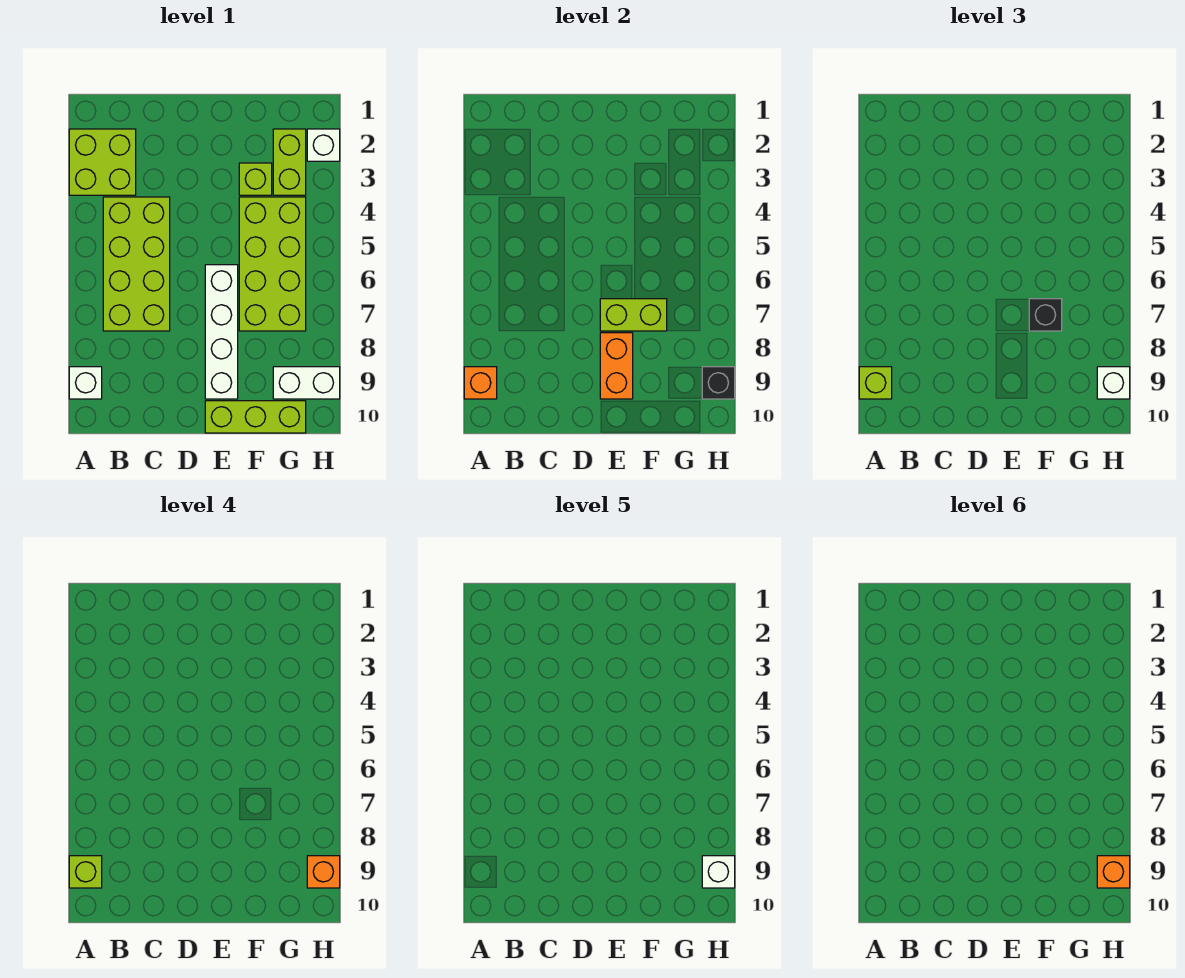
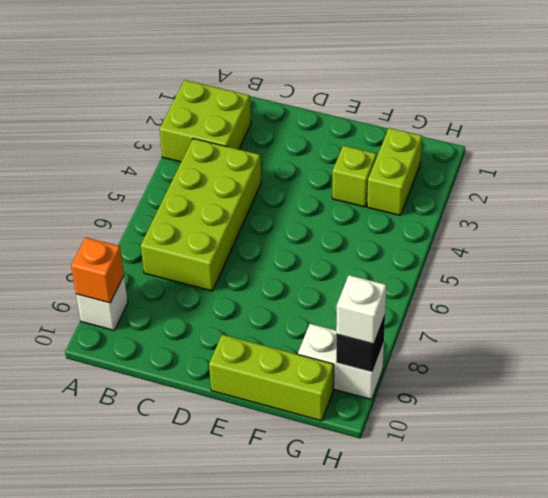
none -> white 1x4 brick [205,265,238,399]
none -> lime 2x4 brick [239,197,306,331]
none -> white 1x1 brick [307,129,340,161]

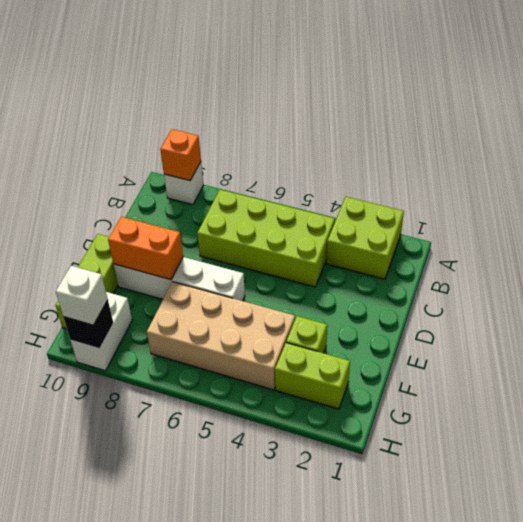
tan 2x4 brick [147,282,295,390] -> lime 2x4 brick [239,197,306,331]
none -> white 1x1 brick [307,129,340,161]
none -> lime 1x2 brick [600,299,667,331]
none -> lime 1x1 brick [859,367,892,399]

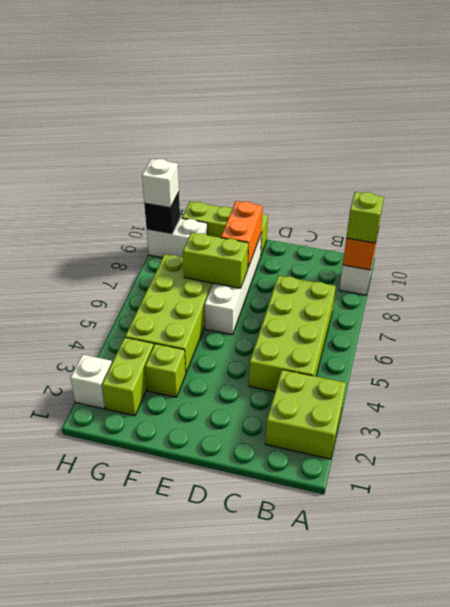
none -> black 1x1 brick [1029,299,1062,331]
none -> lime 1x1 brick [69,856,102,888]
none -> orange 1x1 brick [307,856,340,888]

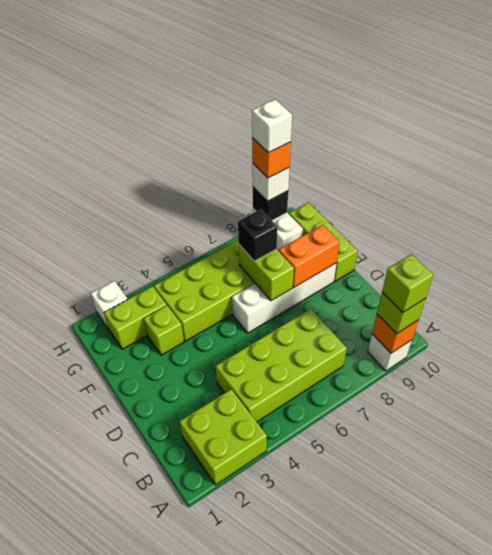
none -> orange 1x1 brick [1097,856,1130,888]

